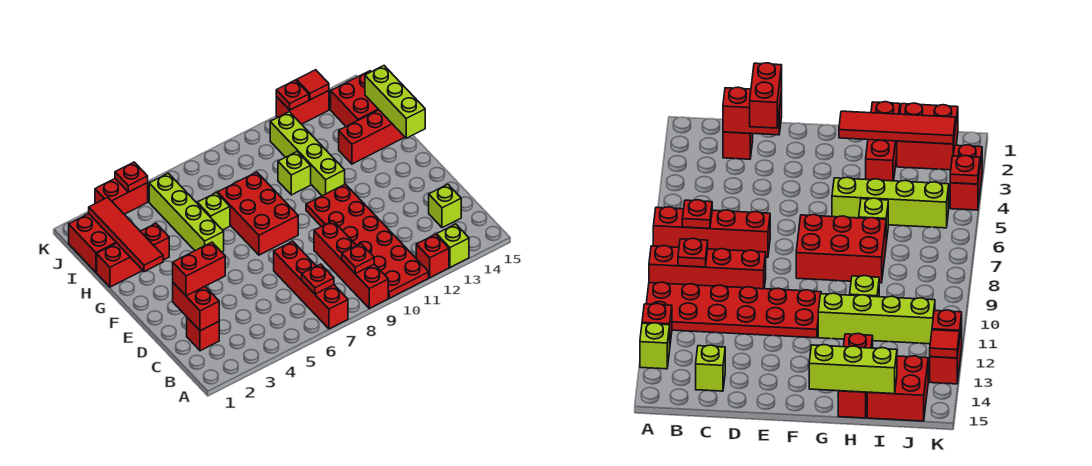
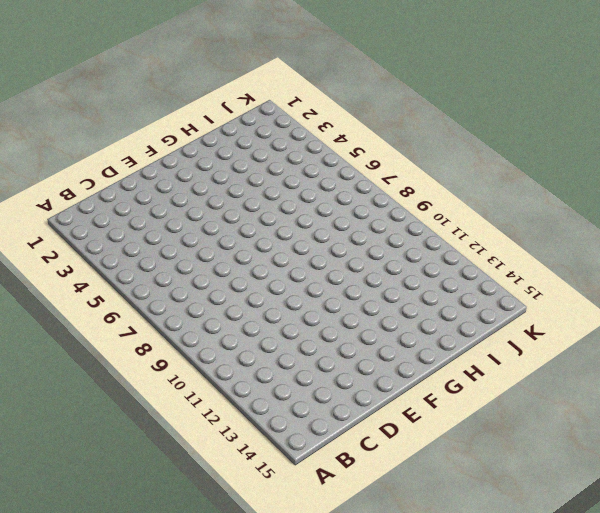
none -> red 1x4 brick [274,241,348,329]
none -> red 1x4 brick [314,221,388,308]
none -> red 2x6 plate [306,184,429,298]

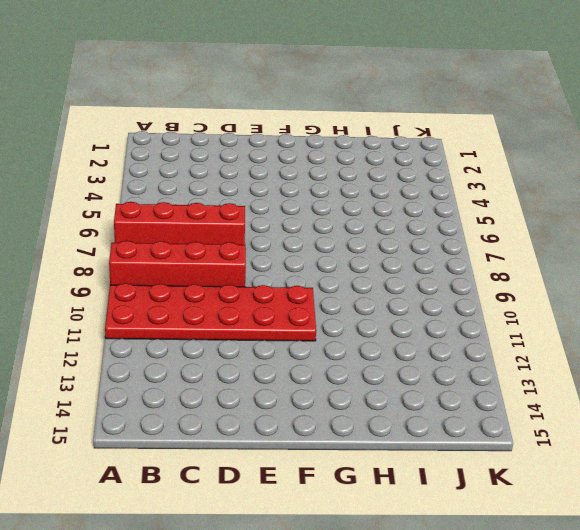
none -> red 1x1 brick [416,234,449,278]
none -> lime 1x1 brick [437,224,469,267]
none -> red 1x1 brick [187,318,219,351]

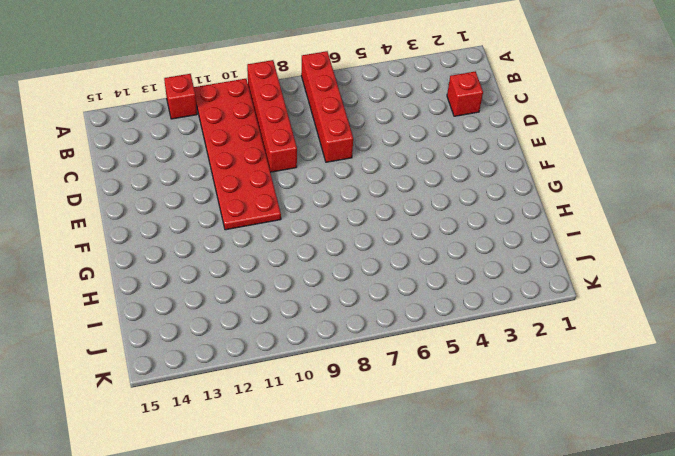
none -> lime 1x1 brick [437,224,469,267]
none -> lime 1x1 brick [429,184,461,228]
none -> red 2x3 brick [218,172,298,255]

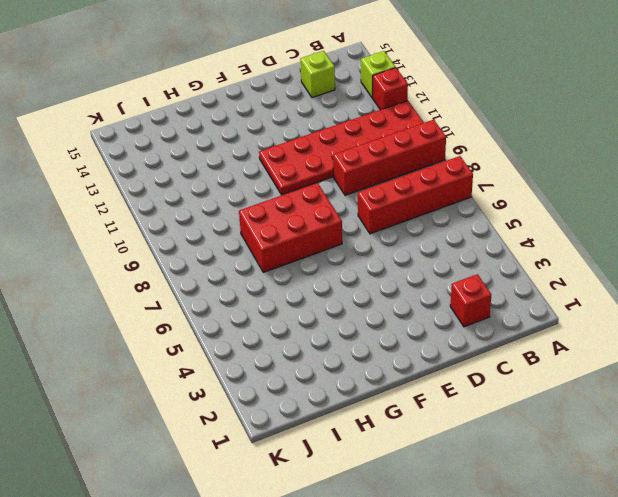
none -> lime 1x4 brick [149,173,224,252]
none -> lime 1x4 brick [270,112,345,196]
none -> red 1x3 brick [97,223,169,287]

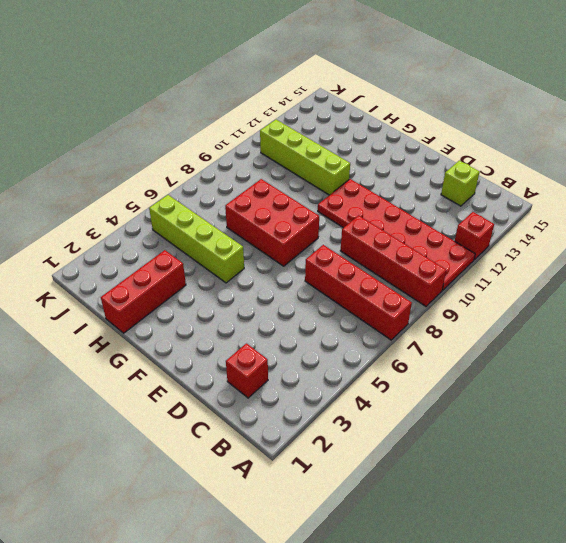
none -> lime 1x1 brick [437,224,469,267]
none -> lime 1x1 brick [197,193,230,230]
none -> lime 1x1 brick [278,152,311,195]

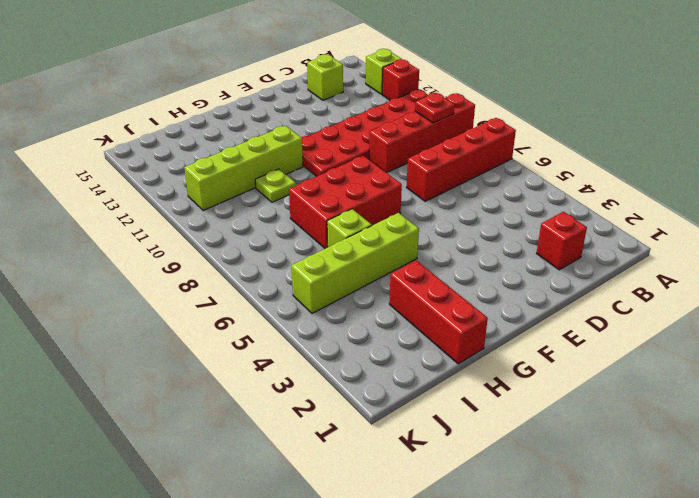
lime 1x1 plate [255,169,296,202] -> lime 1x1 brick [278,152,311,195]
none -> red 1x3 brick [339,110,405,164]
none -> red 2x2 brick [69,214,116,272]
none -> red 2x2 brick [331,71,379,126]

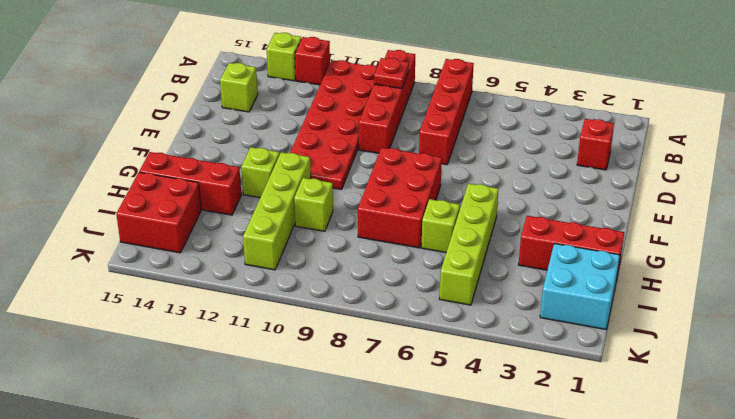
lime 1x1 brick [241,147,280,197] -> none
cyan 2x2 brick [540,244,620,329] -> red 2x2 brick [69,214,116,272]
none -> red 1x2 brick [95,179,148,214]
none -> red 1x2 brick [276,91,329,124]
none -> red 1x1 plate [302,264,334,294]

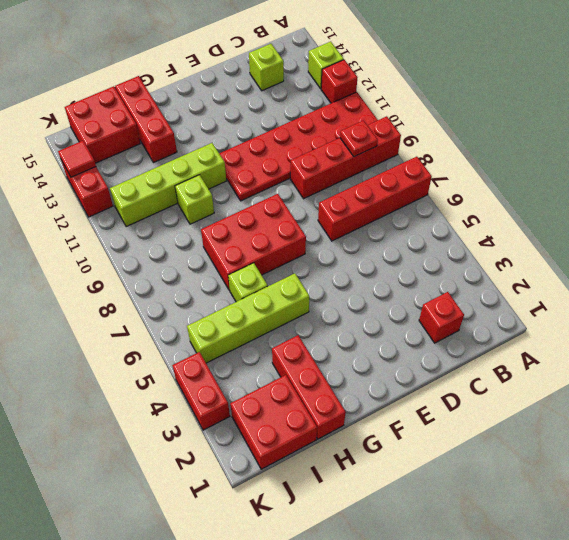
none -> red 1x1 plate [302,264,334,294]
none -> red 1x2 brick [173,283,219,331]
none -> red 1x4 tile [89,197,163,272]

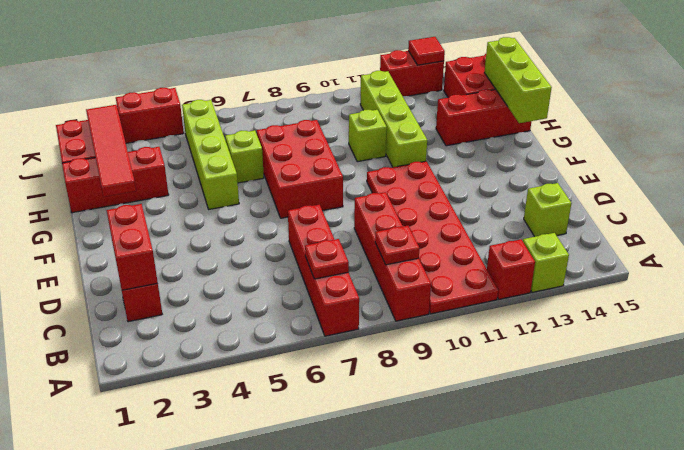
none -> red 1x1 plate [115,162,148,192]
none -> red 1x1 plate [276,80,309,110]
none -> red 1x2 brick [173,242,225,296]

